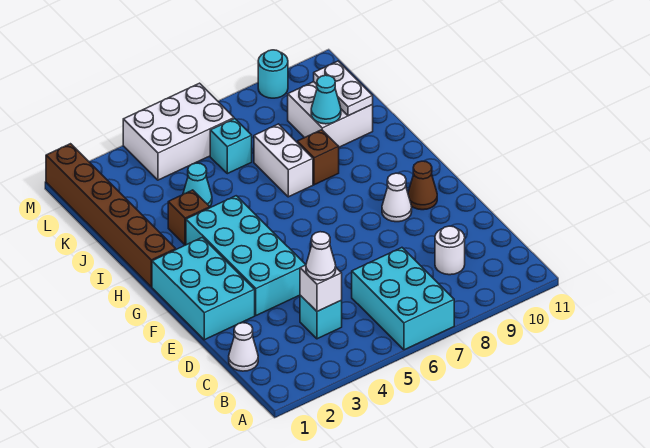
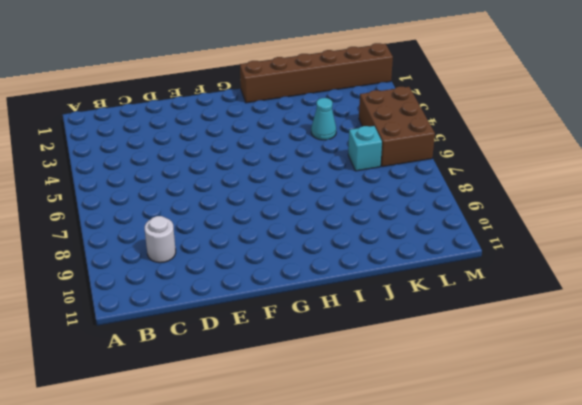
brown 2x3 brick [359,86,435,167] -> white 2x3 brick [123,83,234,180]
none -> cyan 2x3 brick [352,248,454,350]
none -> white 1x1 cone [229,323,258,371]
none -> cyan 1x1 brick [300,295,342,339]

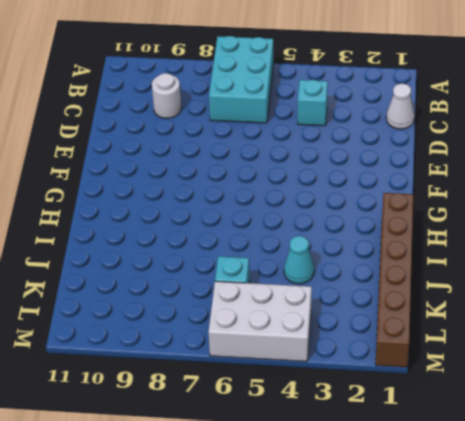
none -> cyan 2x3 brick [152,237,255,340]
none -> cyan 2x4 brick [186,196,306,315]
none -> white 1x1 cone [382,173,412,222]

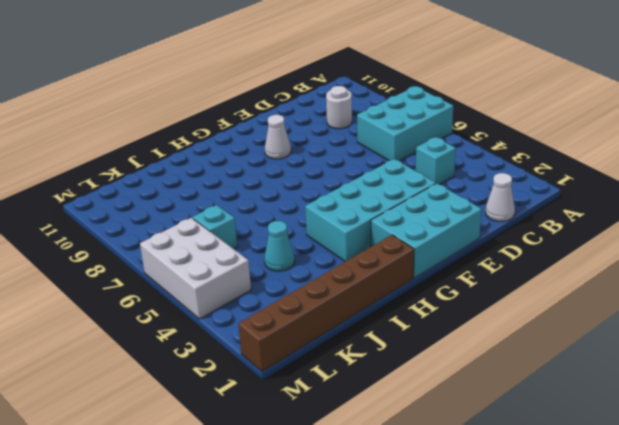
none -> brown 1x1 cone [408,161,437,210]
none -> brown 1x1 brick [168,190,210,245]
none -> white 1x2 brick [254,124,313,197]

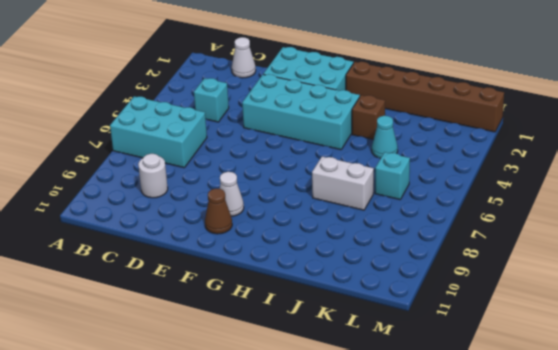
none -> brown 1x1 brick [297,130,339,185]
none -> white 2x2 brick [288,82,373,147]
none -> white 2x3 brick [123,83,234,180]

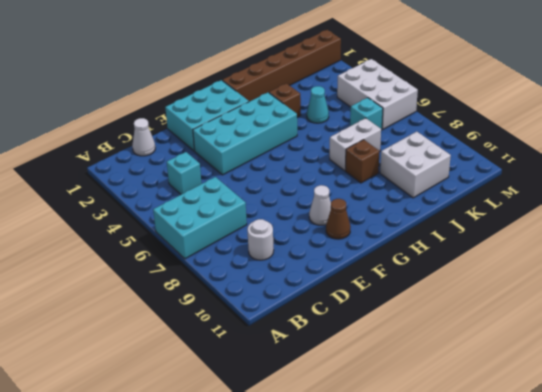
none -> cyan 1x1 round brick [258,50,288,98]
none -> white 1x1 brick [300,265,342,311]
none -> cyan 1x1 cone [311,75,341,124]

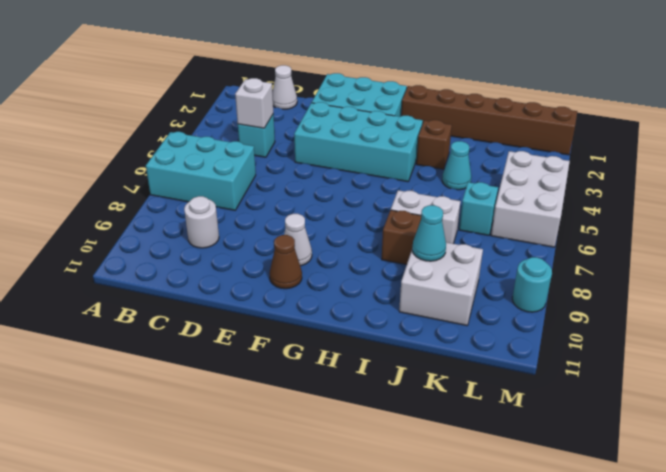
none -> white 1x2 plate [314,61,373,116]
none -> white 1x1 cone [306,232,336,280]

